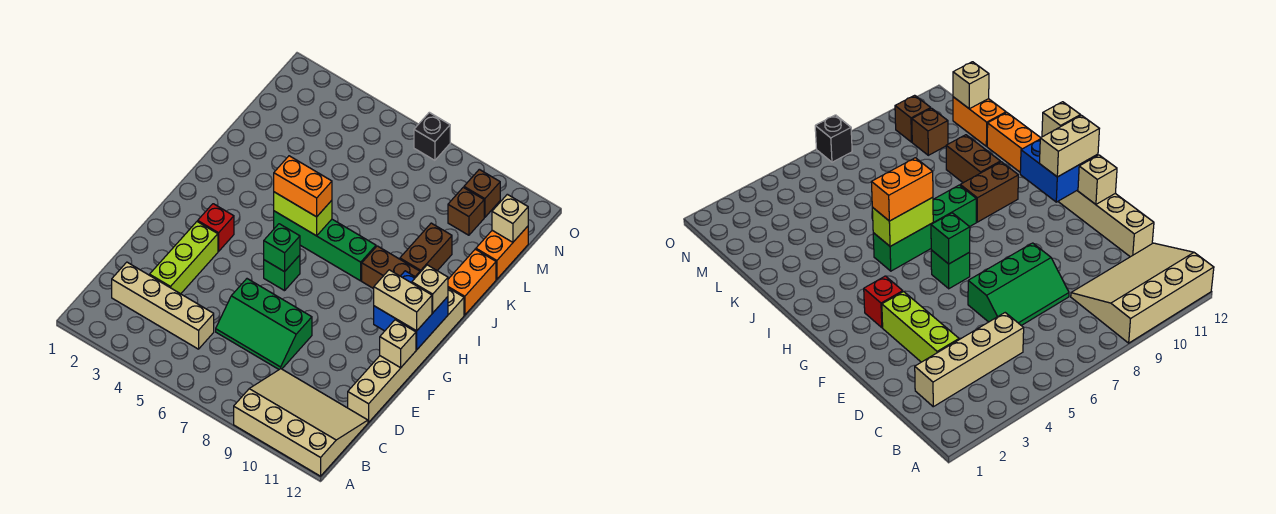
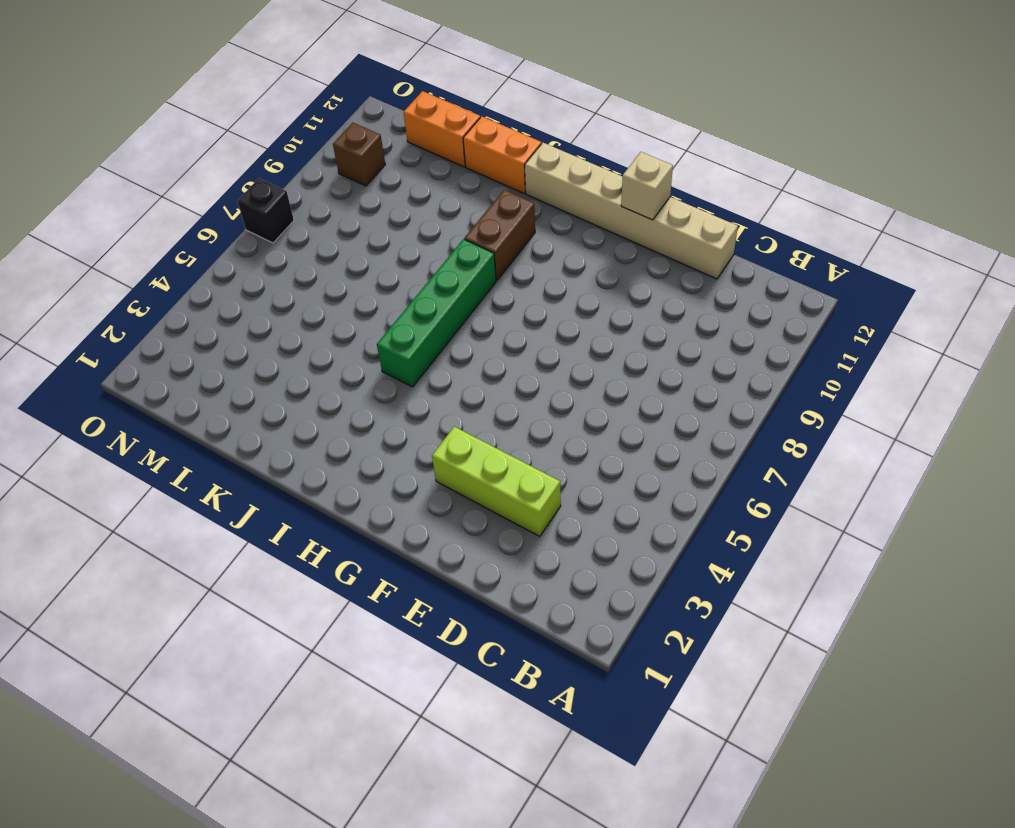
none -> tan 3x4 slope [234,369,368,476]
none -> tan 1x4 brick [112,262,214,349]
none -> green 2x3 slope [216,279,312,369]

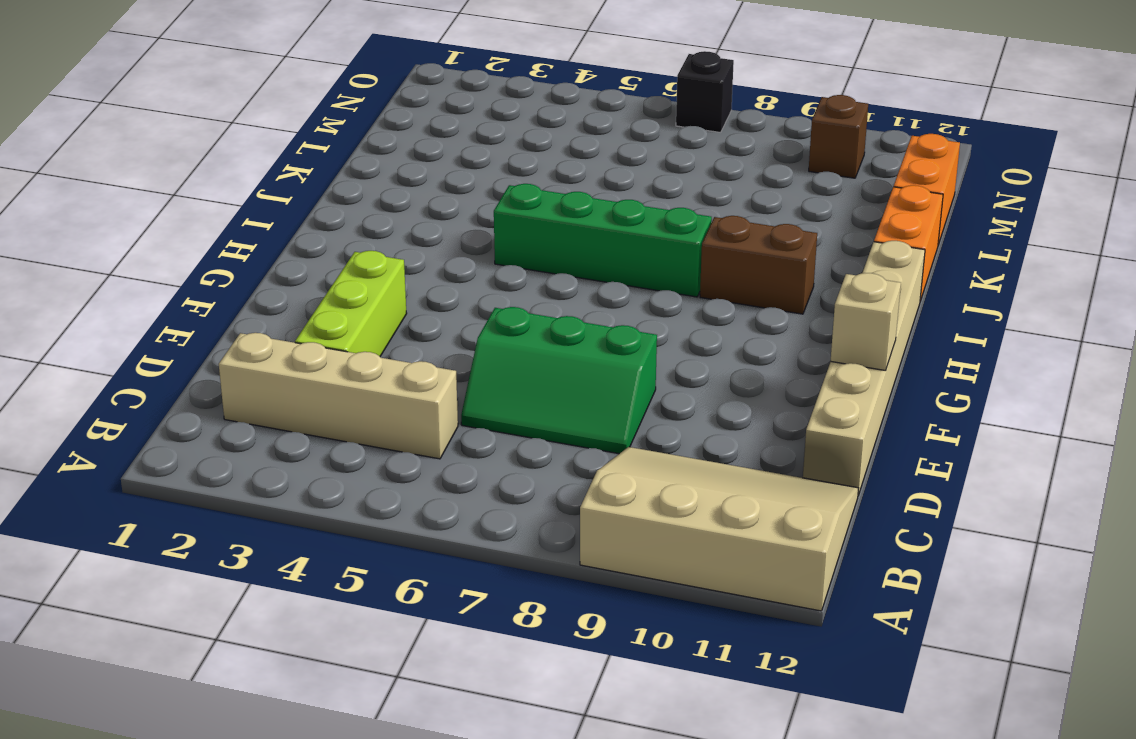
none -> red 1x1 brick [198,204,234,251]
none -> green 1x1 brick [264,255,300,291]
none -> brown 1x2 brick [400,223,452,272]

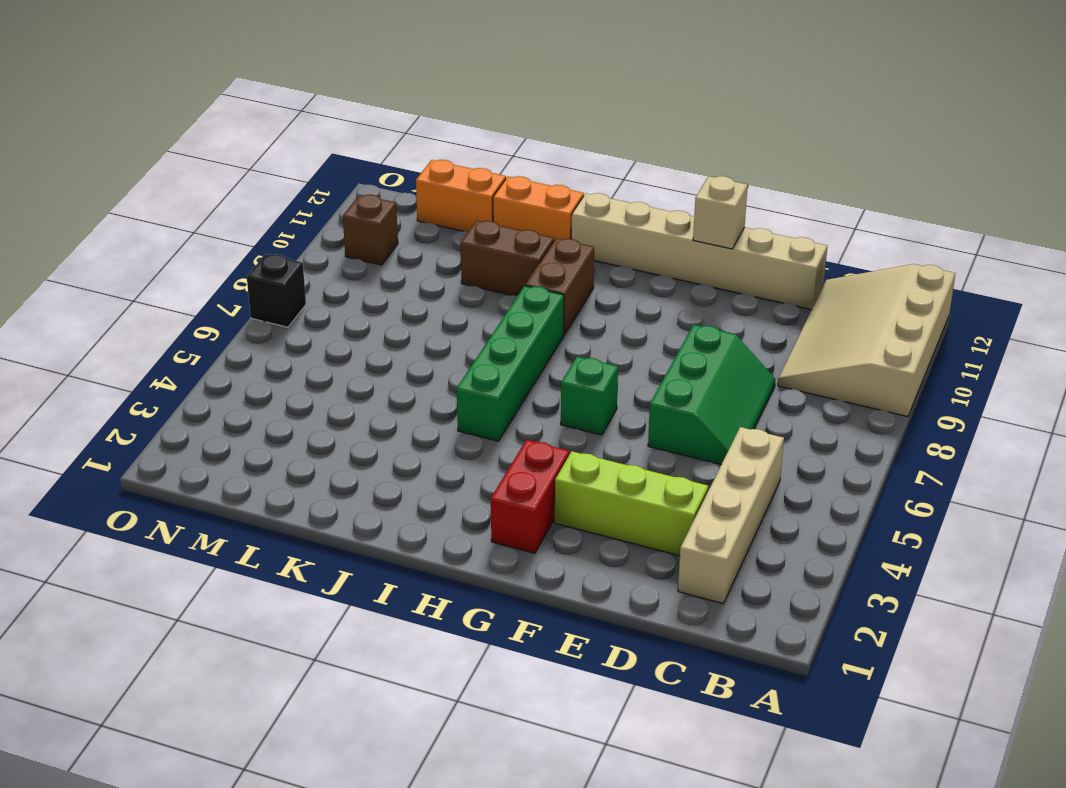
red 1x2 brick [491,440,569,553] -> red 1x1 brick [198,204,234,251]
none -> brown 1x1 brick [448,187,484,235]
none -> green 1x1 brick [264,224,300,272]
none -> blue 2x2 brick [374,271,448,350]

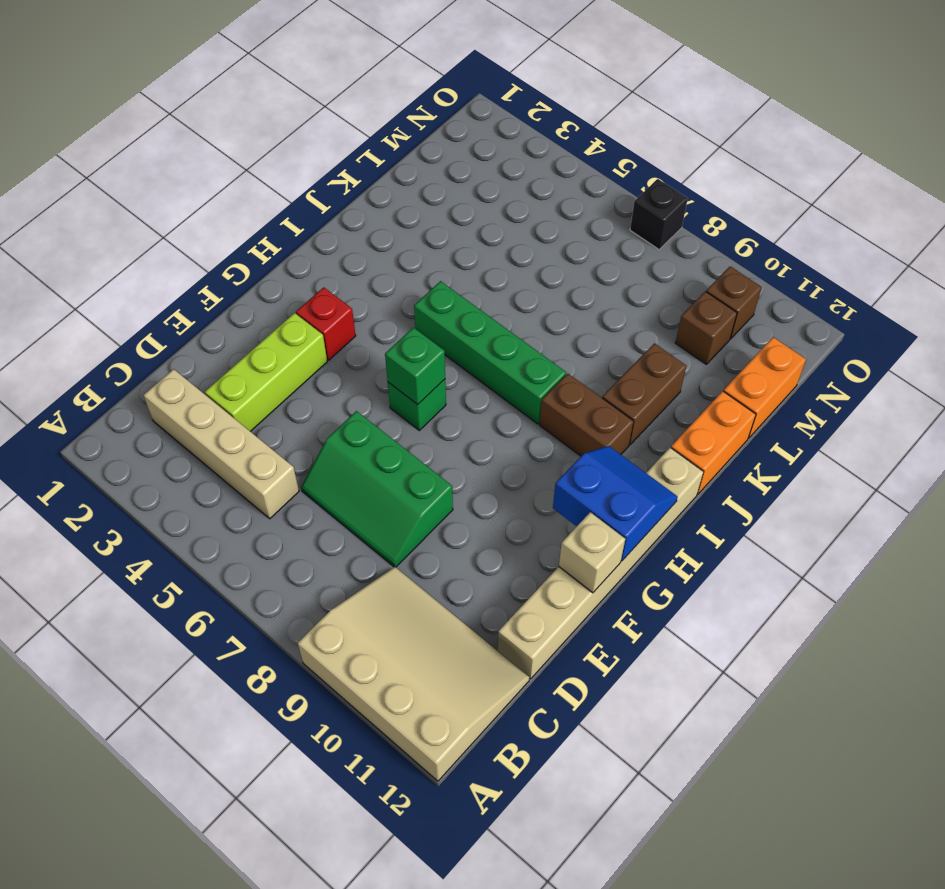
blue 2x2 slope [553,446,678,561] -> blue 2x2 brick [374,271,448,350]
none -> lime 1x2 brick [274,192,332,236]
none -> tan 1x1 brick [492,194,528,242]
none -> tan 1x2 brick [374,270,432,331]

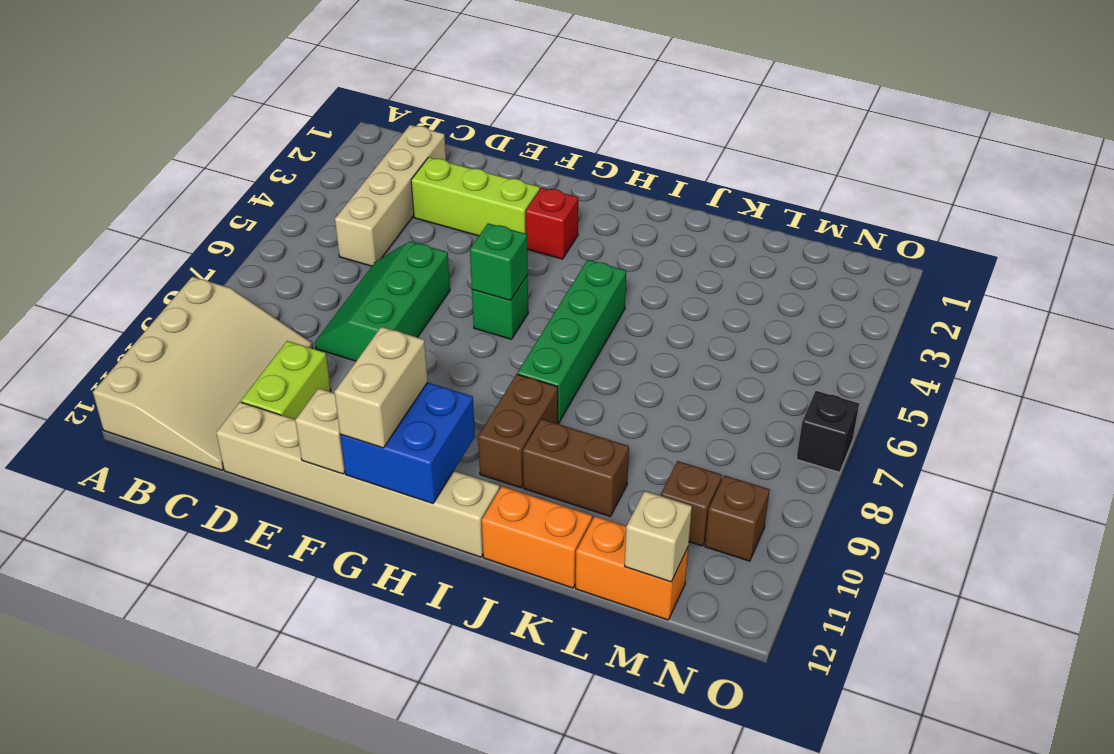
lime 1x2 brick [241,341,331,420] -> lime 1x2 brick moved to [274,192,332,236]
none -> tan 1x1 brick [412,265,448,313]
none -> orange 1x2 brick [274,156,332,217]

